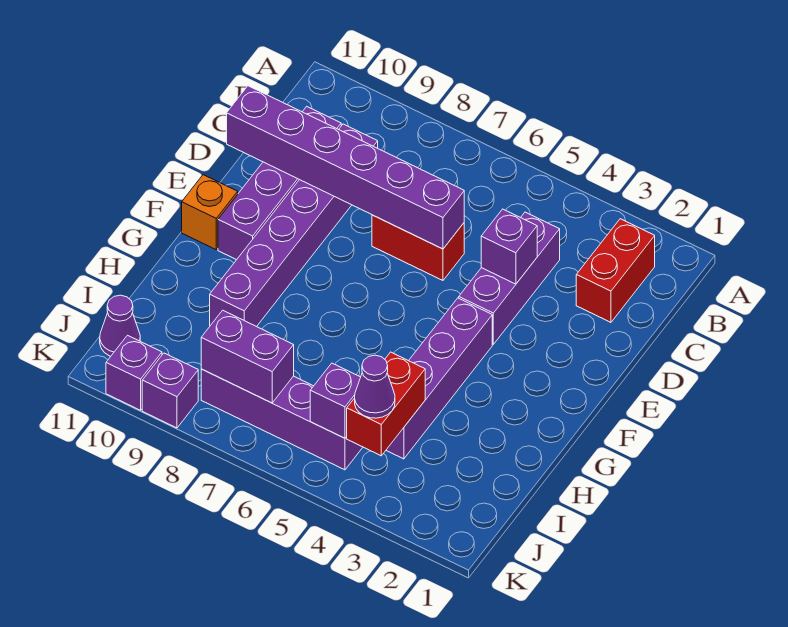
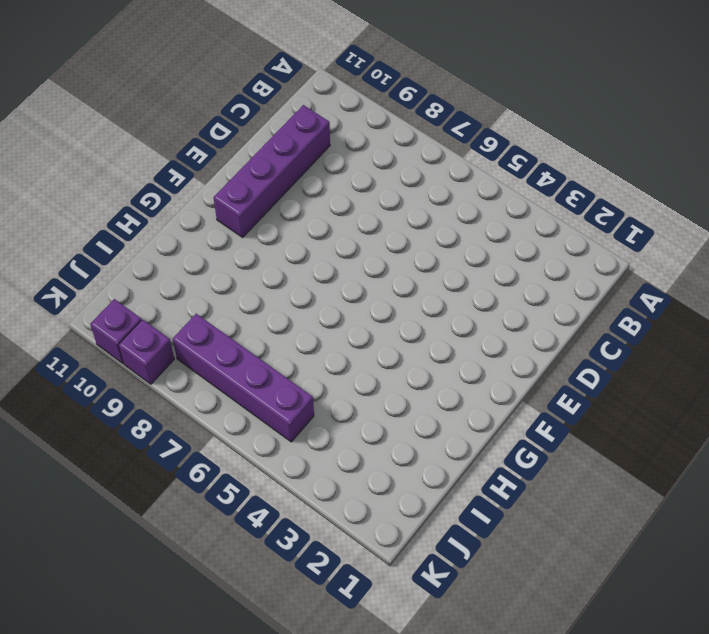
none -> red 1x2 brick [576,219,655,322]
none -> purple 1x3 brick [459,212,560,344]
none -> purple 1x6 brick [210,124,378,327]

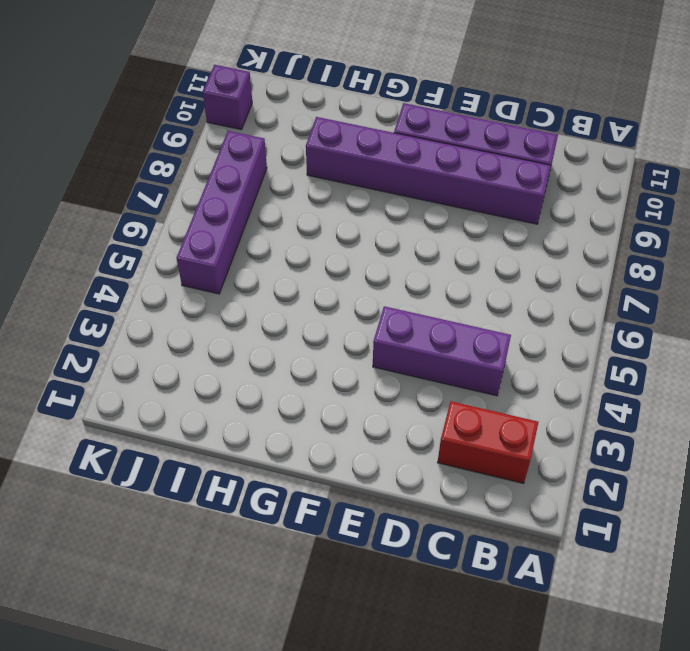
none -> red 1x2 brick [372,215,464,280]
none -> purple 1x4 brick [386,298,492,459]
none -> orange 1x1 brick [182,175,238,249]

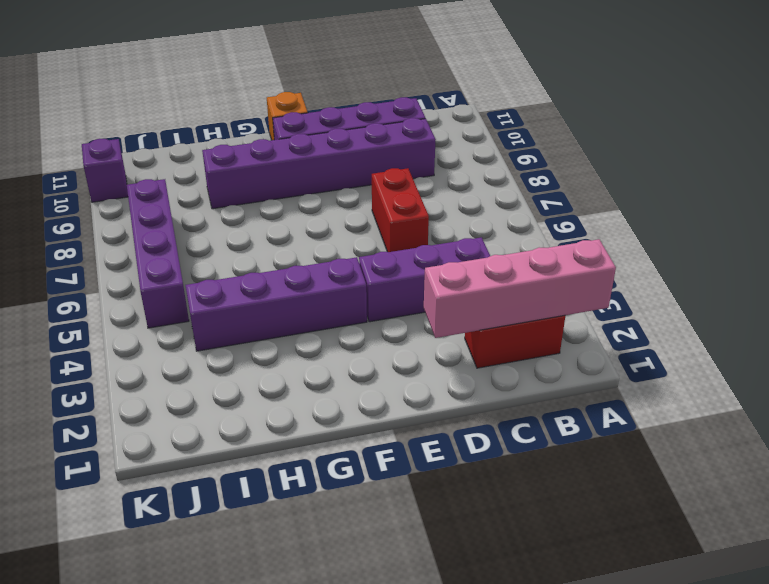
pink 1x4 brick [424,239,616,338] -> none
none -> purple 1x1 cone [100,295,140,356]
none -> purple 1x1 brick [142,353,198,428]
none -> purple 1x1 brick [481,209,537,284]

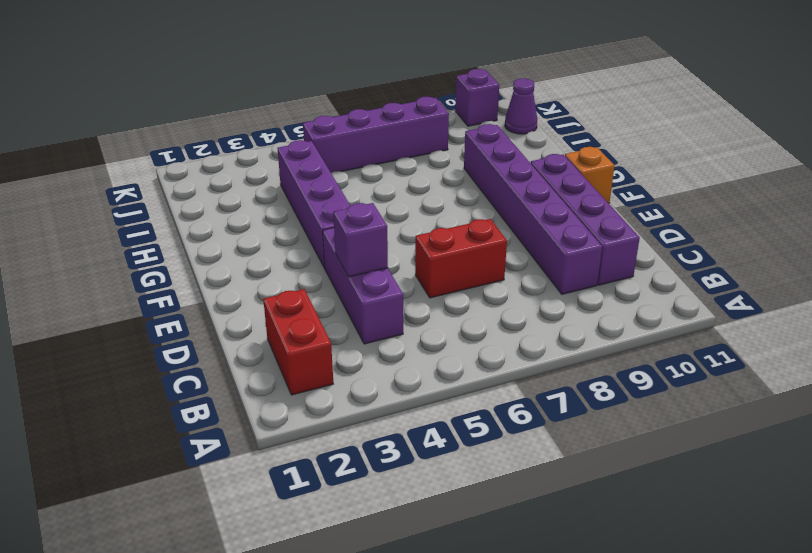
none -> purple 1x1 brick [142,353,198,428]
none -> purple 1x6 brick [227,86,464,249]
none -> red 1x2 brick [347,352,425,456]

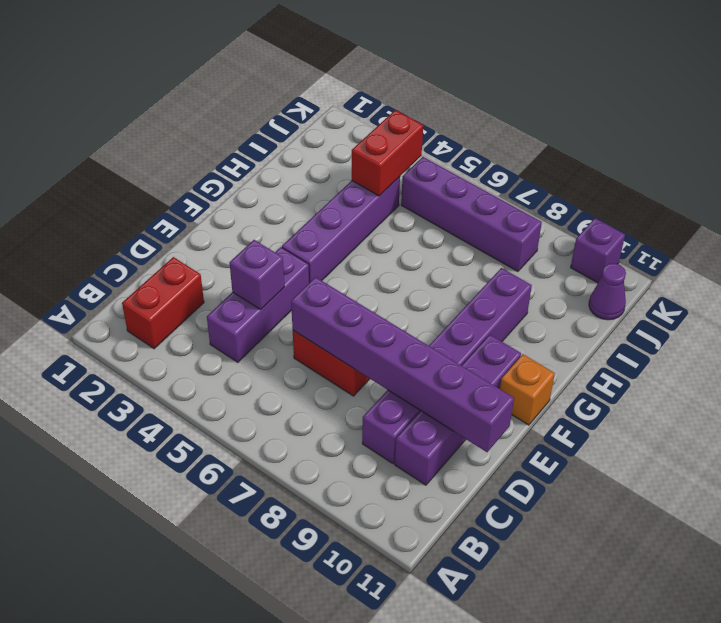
none -> purple 1x1 brick [142,353,198,428]
none -> purple 1x1 brick [310,363,361,438]
none -> purple 1x2 brick [201,310,294,403]

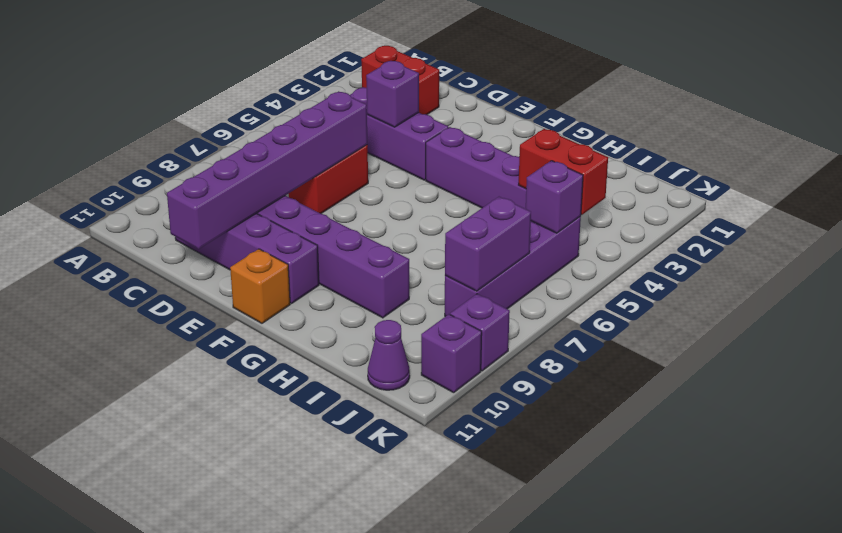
none -> purple 1x1 cone [355,355,395,418]

